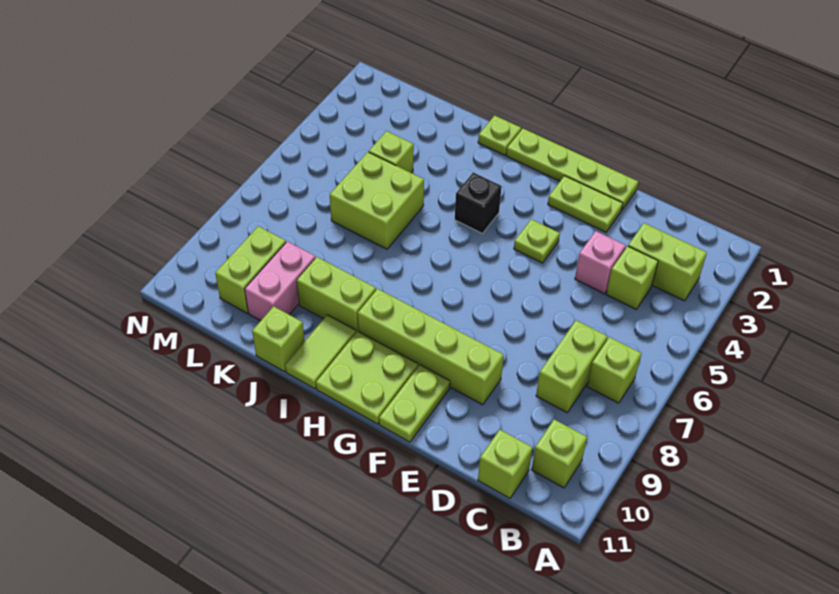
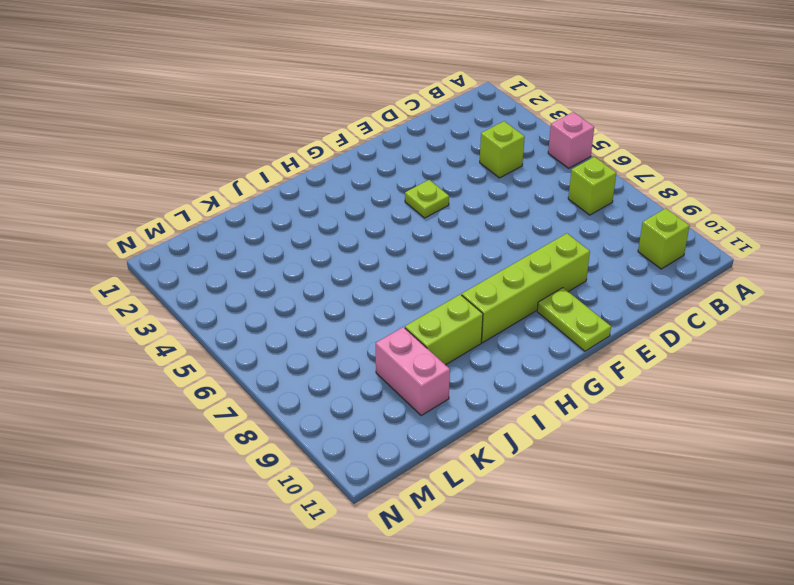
pink 1x1 brick [548,112,594,168] -> pink 1x1 brick moved to [575,231,626,294]
none -> lime 1x2 brick [628,223,707,301]
none -> lime 1x2 brick [536,320,607,413]
none -> lime 1x1 brick [478,430,533,498]

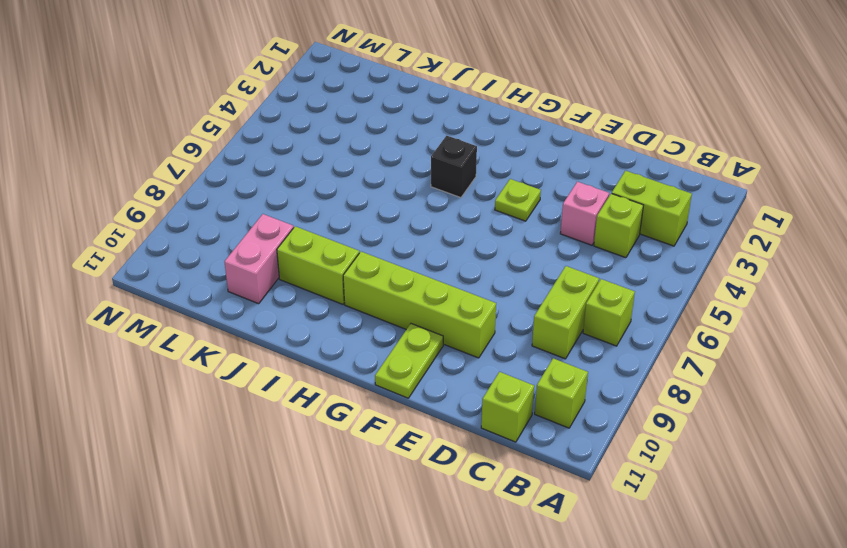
none -> lime 1x4 plate [506,129,638,210]
none -> lime 1x2 plate [548,176,623,232]
none -> lime 2x2 plate [316,331,418,424]

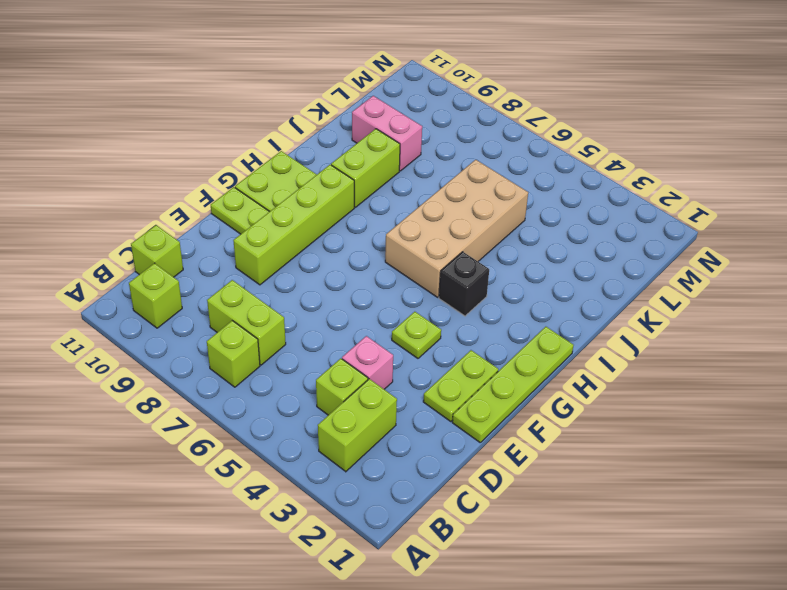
tan 2x4 brick [385,160,528,297] -> lime 2x2 brick [330,152,424,249]
none -> lime 1x1 plate [478,116,521,155]
none -> lime 1x2 tile [285,315,356,389]
none -> lime 1x1 brick [252,306,305,372]

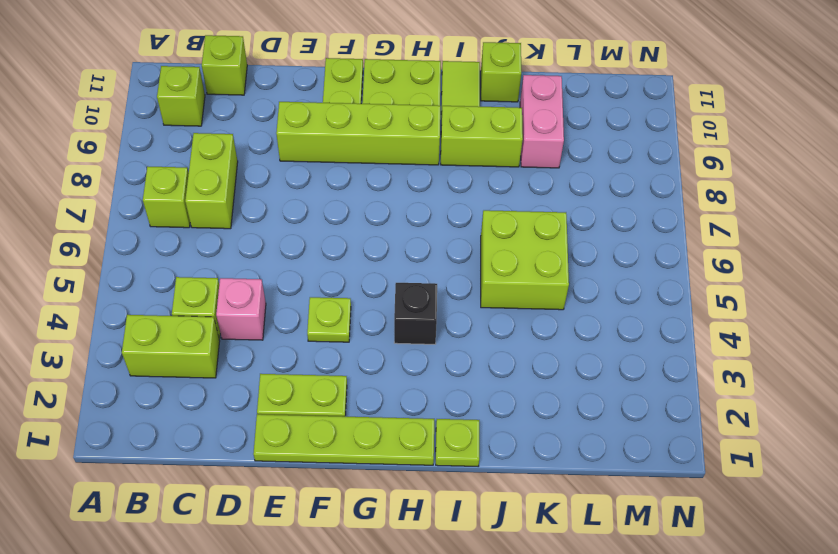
none -> lime 1x1 brick [369,131,414,173]
none -> lime 1x2 brick [215,226,286,313]

